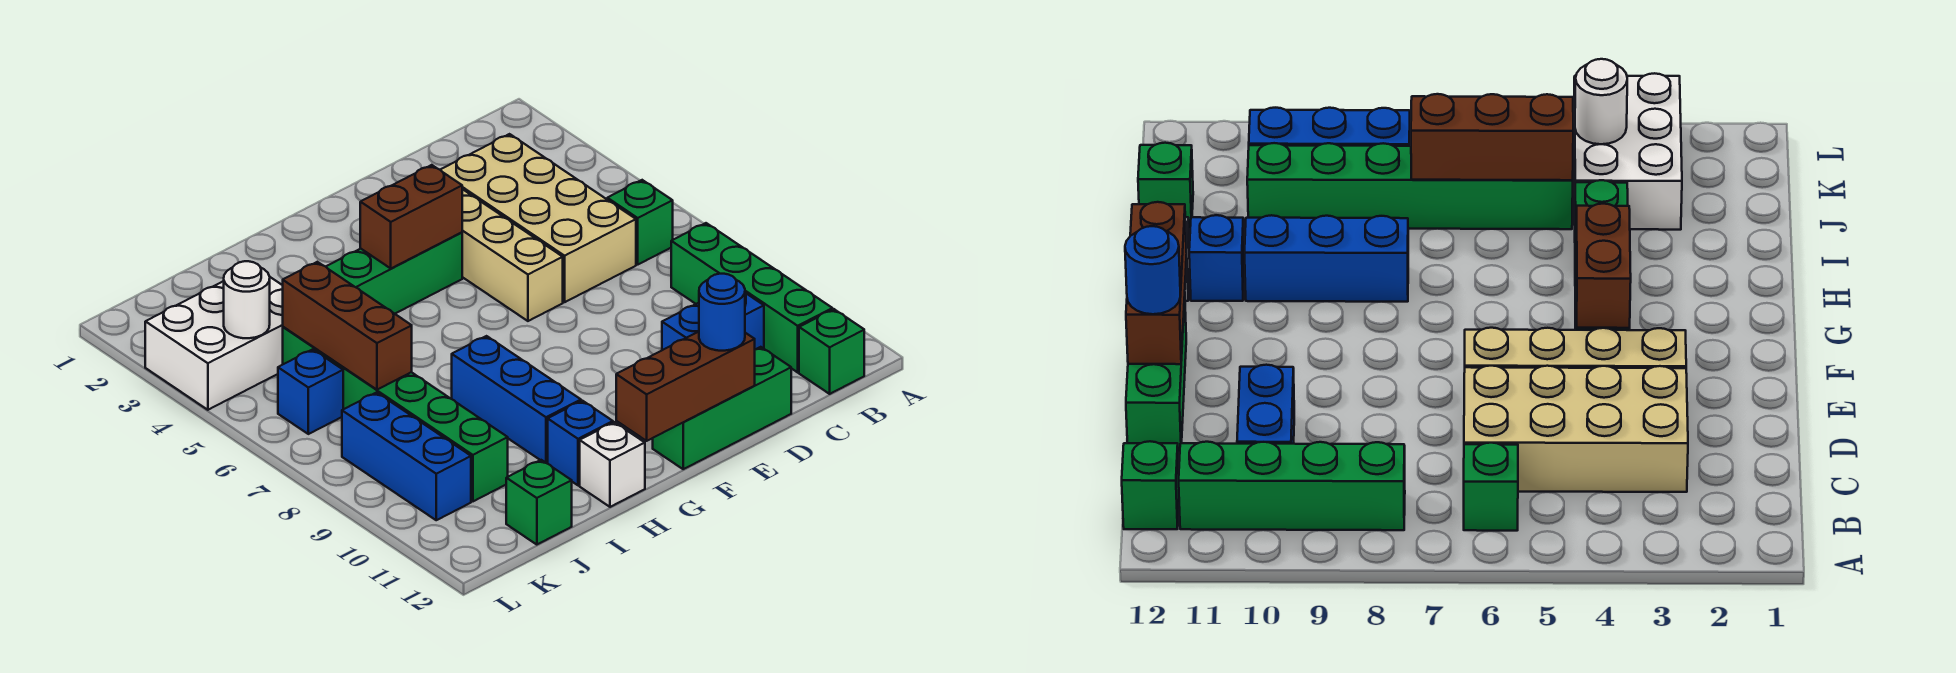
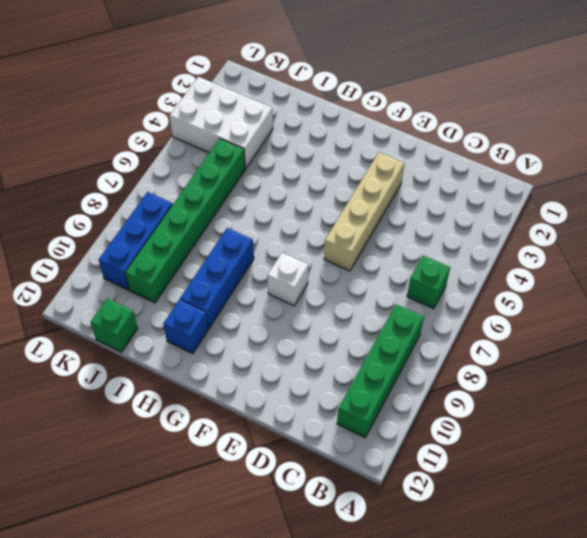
white 1x1 brick [268,253,308,306] -> white 1x1 brick moved to [580,422,645,507]
none -> green 1x1 brick [799,309,864,394]
none -> tan 2x4 brick [440,134,636,302]
none -> blue 1x2 brick [662,293,764,350]

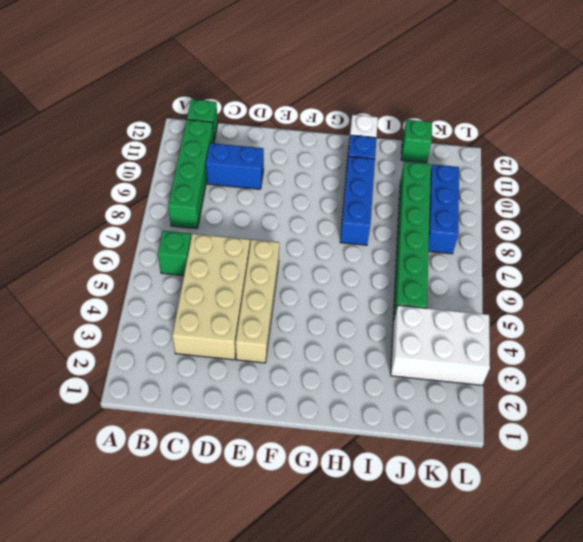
none -> green 1x3 brick [653,347,791,469]
none -> green 1x4 brick [326,232,462,314]
none -> blue 1x1 brick [278,349,343,434]

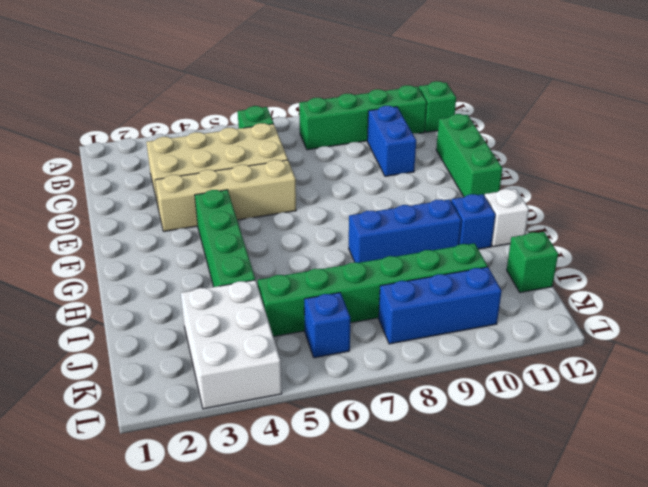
none -> brown 1x3 brick [616,332,755,441]
none -> brown 1x2 brick [360,165,462,268]
none -> brown 1x3 brick [283,262,412,390]

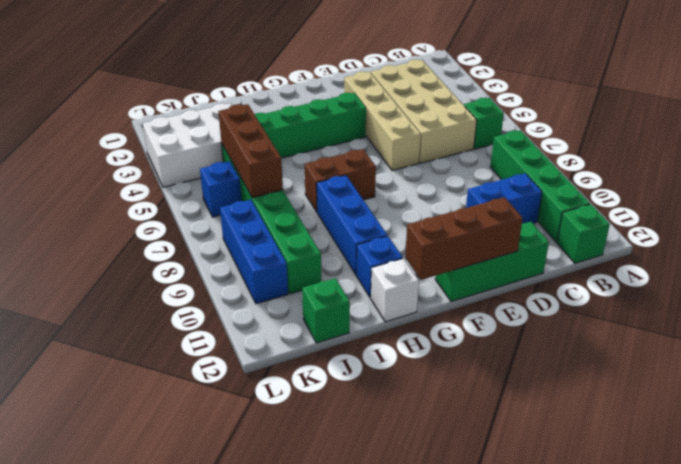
brown 1x2 brick [304,149,376,212] -> brown 1x2 brick moved to [360,165,462,268]
none -> white 1x1 round brick [224,261,270,338]
none -> blue 1x1 round brick [699,274,745,351]

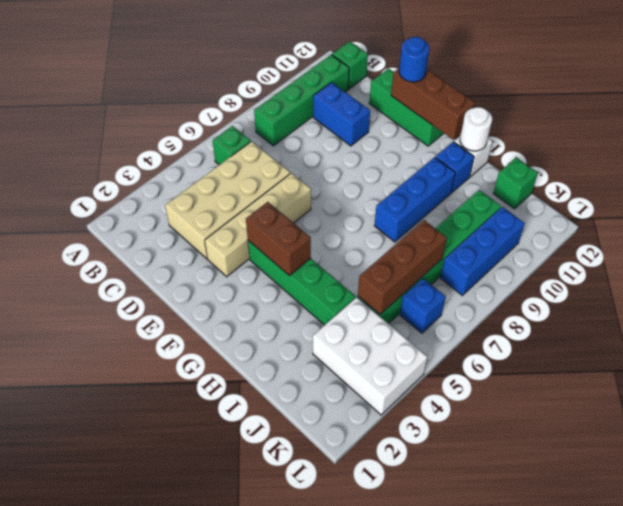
white 1x1 round brick [460,107,492,151] -> white 1x1 round brick moved to [224,261,270,338]

